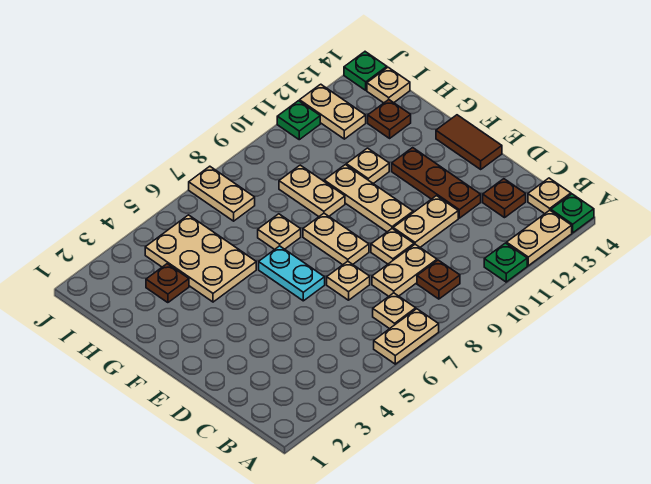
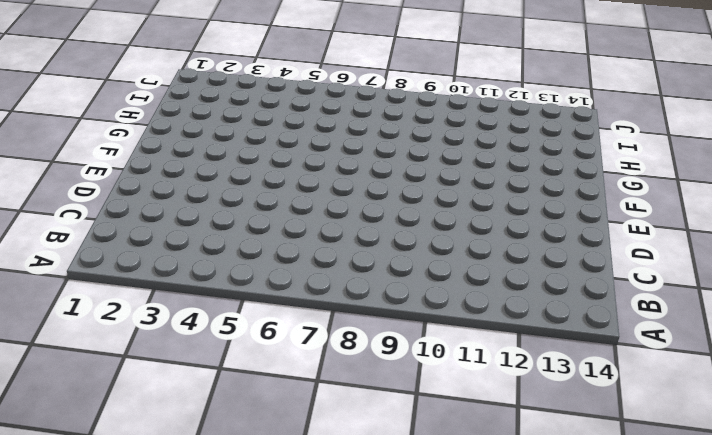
none -> tan 1x2 plate [374,309,439,364]
none -> green 1x1 plate [484,243,527,282]
none -> tan 1x2 plate [507,210,572,266]

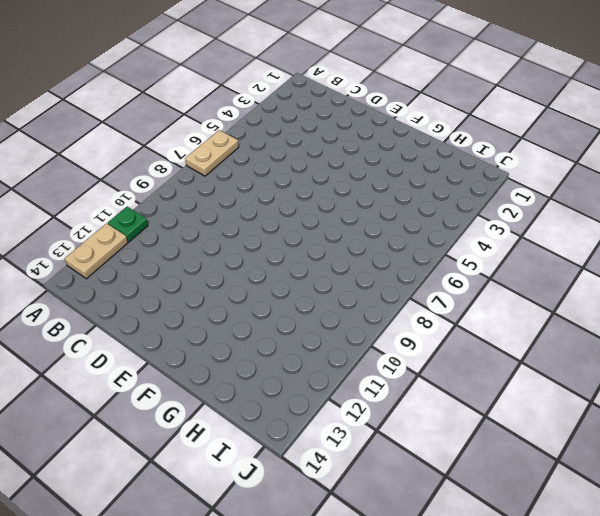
none -> green 1x1 plate [551,194,594,233]
none -> tan 1x1 plate [373,293,416,329]
none -> brown 1x1 plate [417,260,460,299]

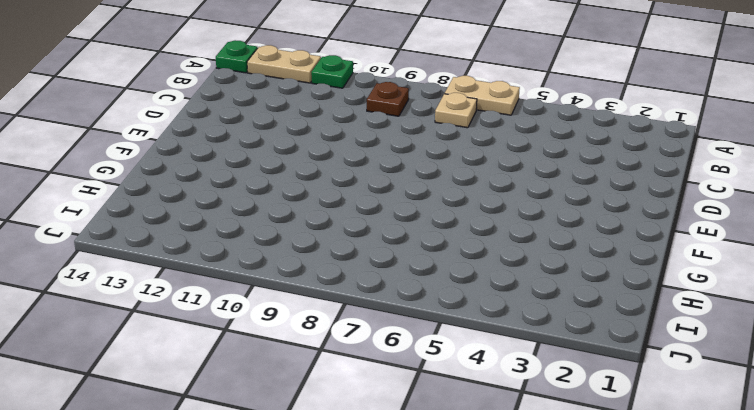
none -> tan 1x1 plate [528,178,571,214]
none -> tan 1x2 plate [372,244,437,296]
none -> brown 1x1 plate [483,179,526,218]

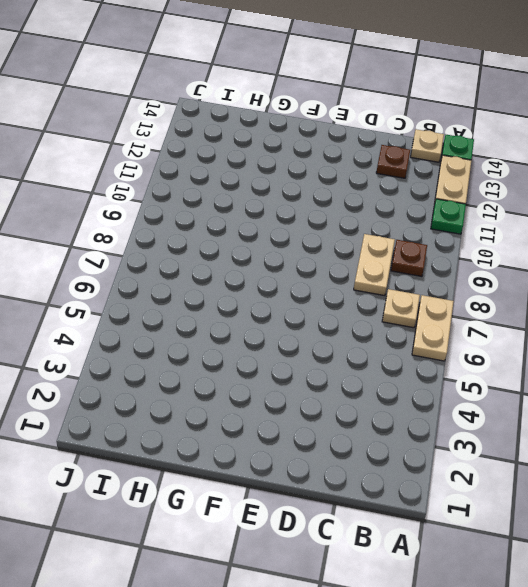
none -> tan 1x1 plate [327,261,370,300]
none -> tan 1x1 plate [371,229,414,264]
none -> tan 1x2 plate [393,196,458,247]

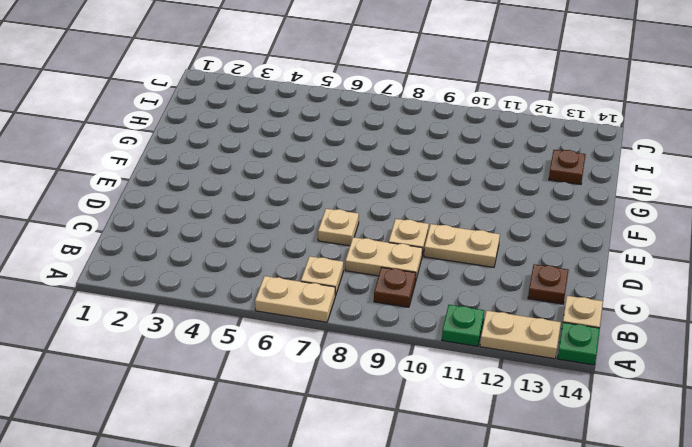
none -> brown 1x3 plate [392,148,481,218]
none -> cyan 1x2 plate [259,246,325,301]
none -> tan 1x2 plate [303,213,369,265]

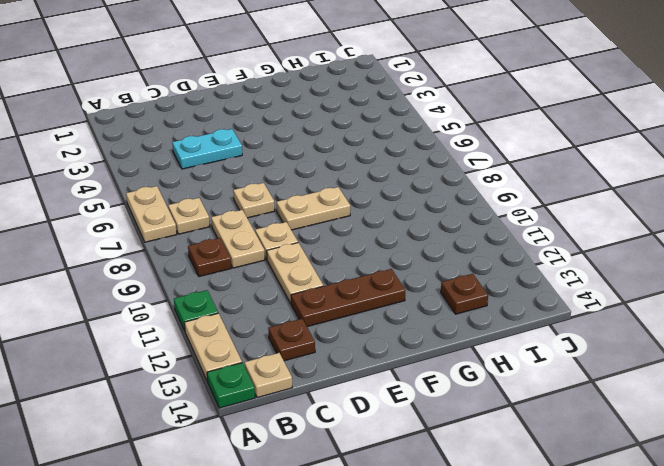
cyan 1x2 plate [172,129,242,169] -> cyan 1x2 plate moved to [259,246,325,301]
none -> tan 1x3 plate [324,165,413,232]
none -> brown 1x2 tile [436,115,502,169]
none -> tan 2x3 plate [145,215,256,302]

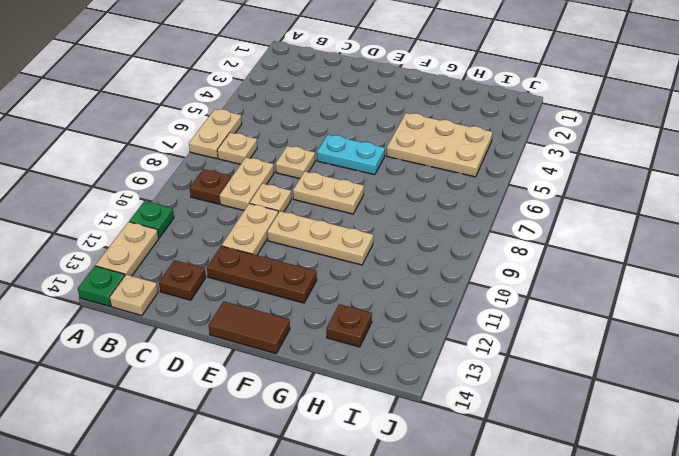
none -> tan 1x1 plate [258,214,301,250]
none -> tan 1x2 plate [279,165,345,216]
none -> tan 1x1 plate [346,148,389,184]

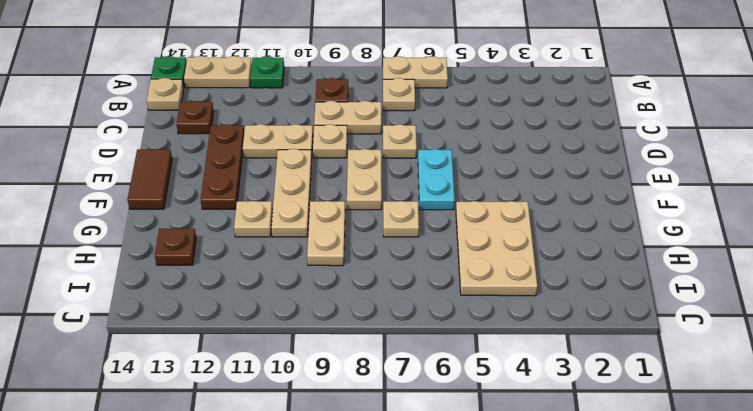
none -> brown 1x1 plate [146,264,189,303]
none -> tan 1x2 plate [189,166,255,221]
none -> tan 1x2 plate [300,84,366,139]

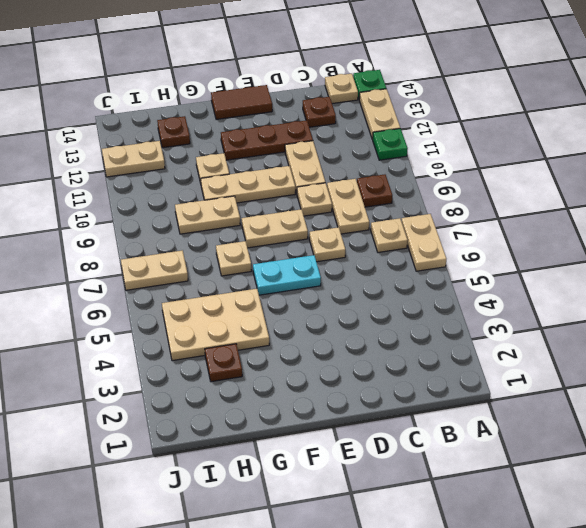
none -> tan 1x1 plate [367,67,410,103]
none -> green 1x1 plate [277,101,320,140]
none -> green 1x1 plate [344,52,387,90]

